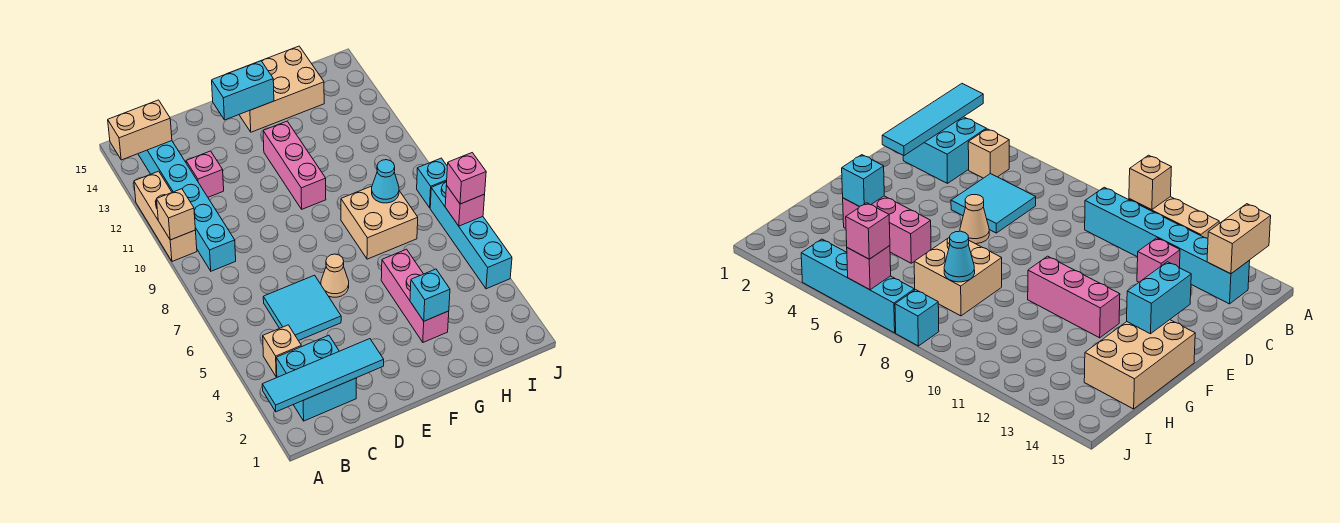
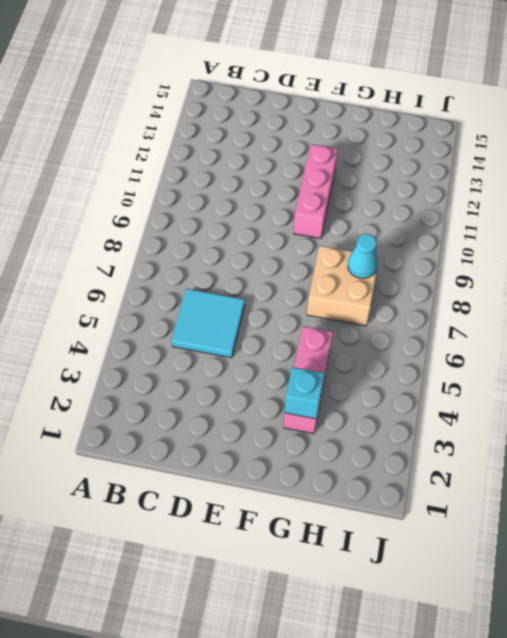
none -> tan 1x3 brick [134,171,197,261]
none -> cyan 2x2 brick [276,335,357,421]
none -> tan 1x1 brick [263,325,301,377]

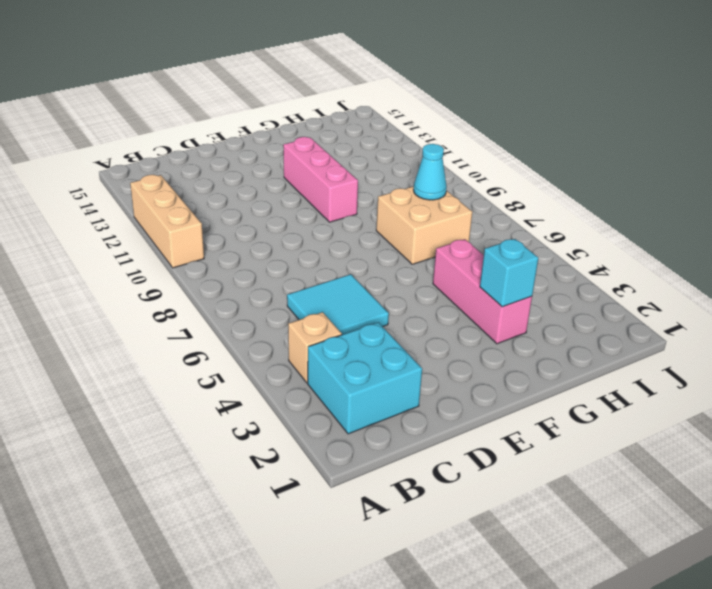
none -> cyan 1x6 brick [138,141,236,271]
none -> pink 1x1 brick [186,151,224,197]
none -> tan 1x1 cone [321,254,349,297]

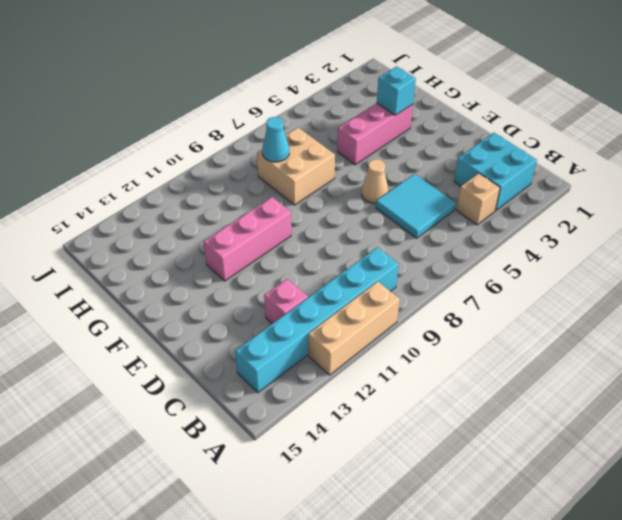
none -> tan 2x3 brick [239,46,324,132]
none -> cyan 1x4 brick [430,181,512,289]
none -> cyan 1x1 brick [417,158,447,208]

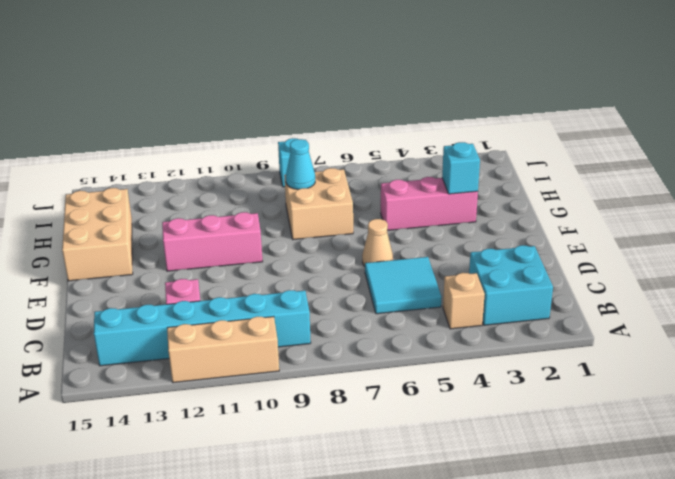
none -> cyan 1x4 brick [430,181,512,289]
none -> cyan 1x4 tile [262,339,384,412]
none -> tan 1x1 brick [157,189,195,240]

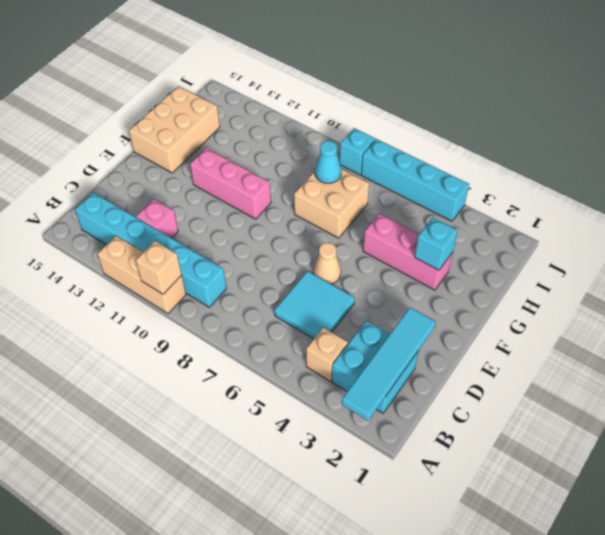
none -> tan 1x2 brick [108,100,172,160]
none -> cyan 1x2 brick [212,61,274,120]
none -> pink 1x1 brick [445,185,485,226]

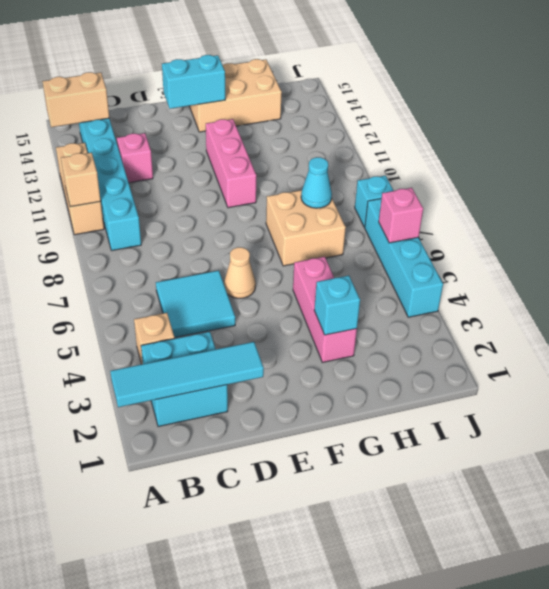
none -> pink 1x1 brick [447,153,486,204]

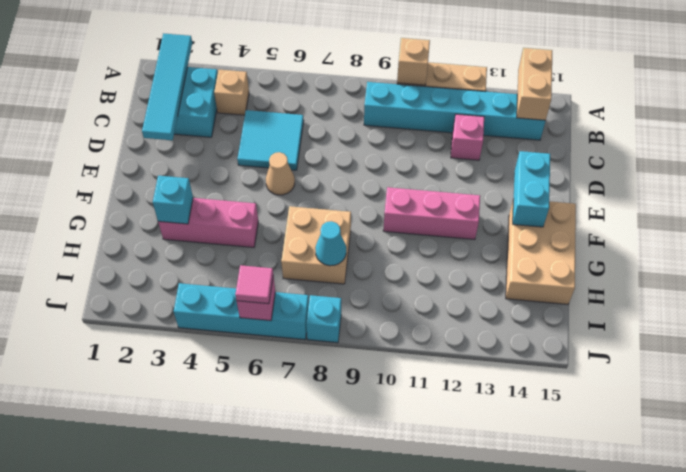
pink 1x1 tile [235,265,273,304] -> pink 1x1 brick [447,153,486,204]

